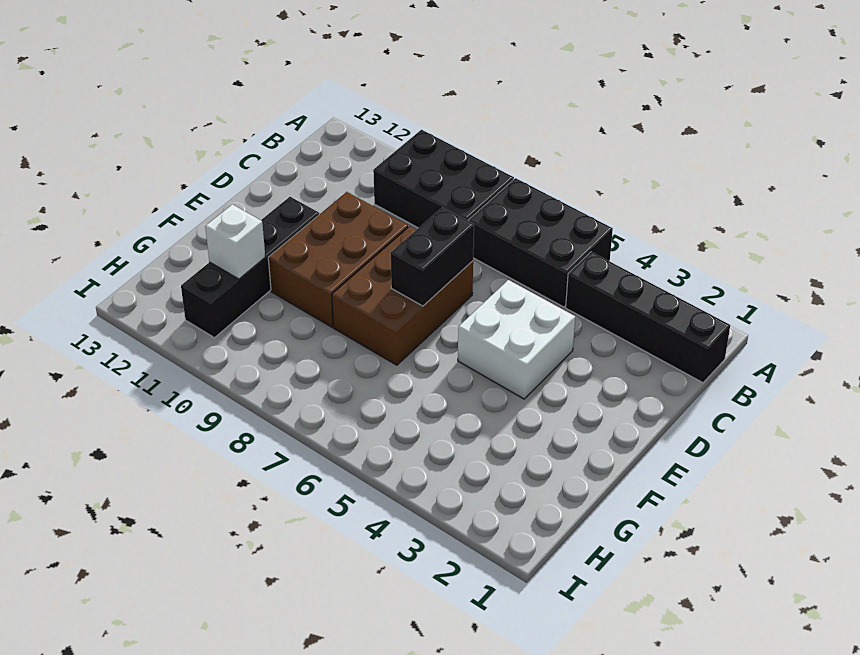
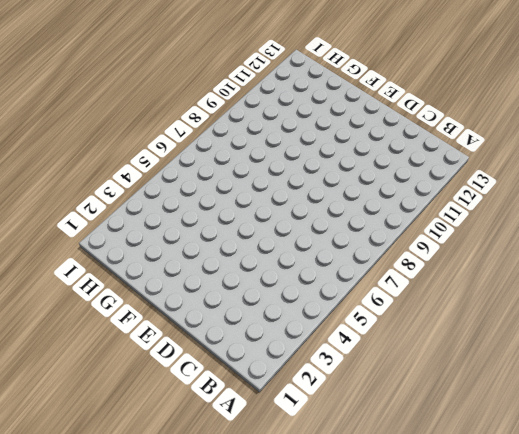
none -> black 2x3 brick [468,178,613,307]
none -> black 2x3 brick [373,130,514,228]

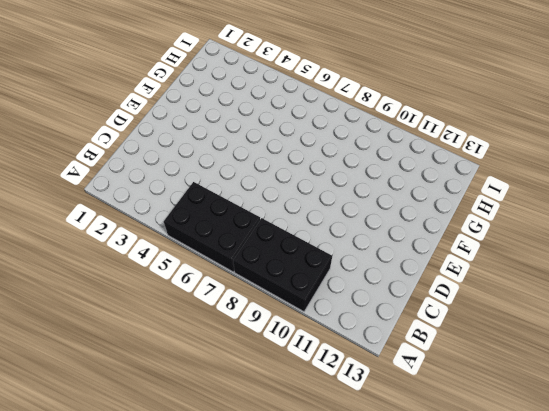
none -> black 1x4 brick [566,252,730,383]
none -> white 2x2 brick [458,280,575,399]

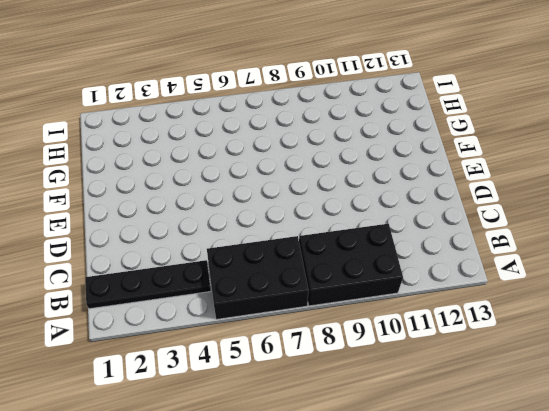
black 1x4 plate [85,260,211,309] -> black 1x4 brick [566,252,730,383]
none -> white 2x2 brick [458,280,575,399]
none -> brown 2x3 brick [332,226,473,365]

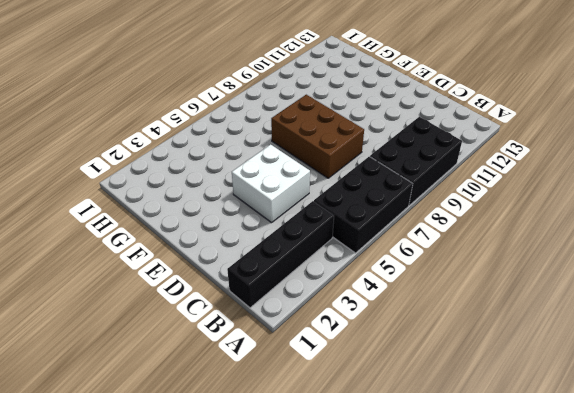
none -> brown 2x3 brick [268,192,408,327]
none -> black 1x4 brick [181,197,319,338]

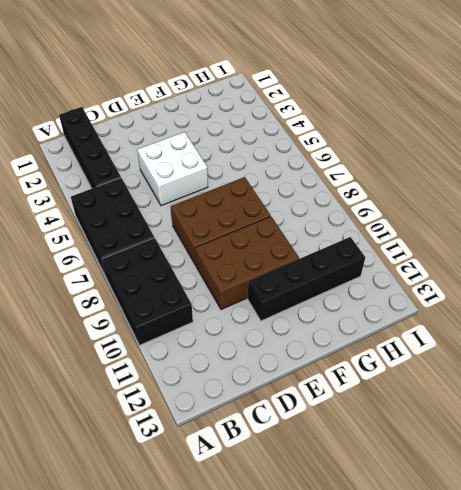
none -> black 1x2 brick [391,208,474,306]
none -> white 1x1 brick [205,204,265,279]

